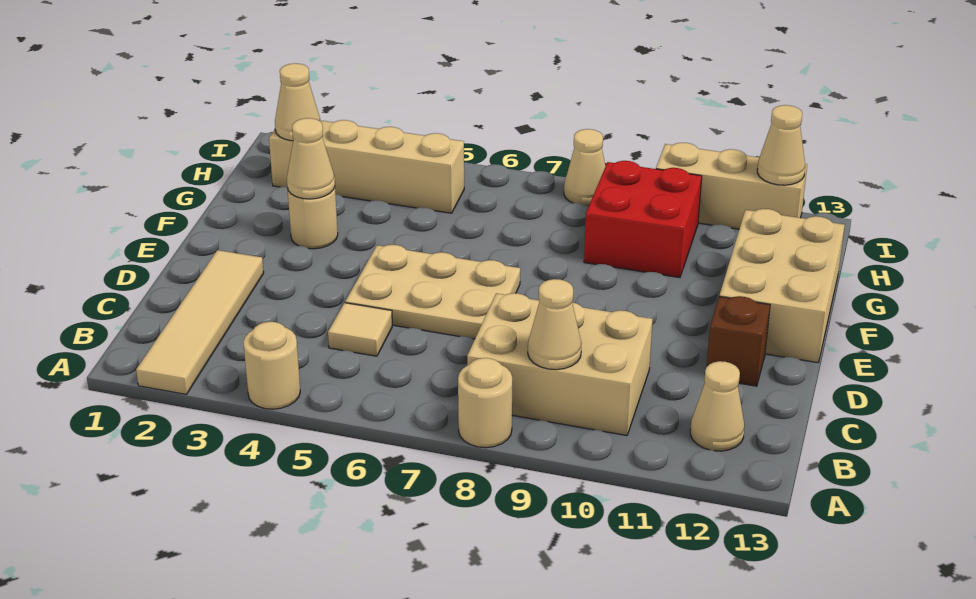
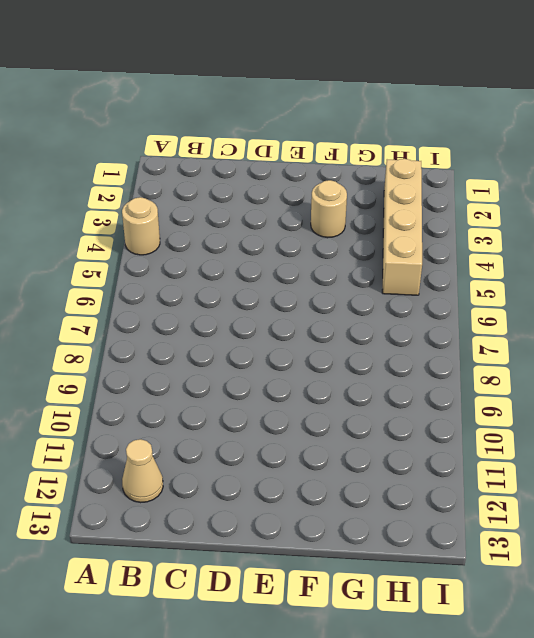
none -> tan 1x4 tile [136,250,264,394]
none -> tan 1x1 round brick [458,358,512,448]
none -> tan 2x3 brick [467,293,653,436]

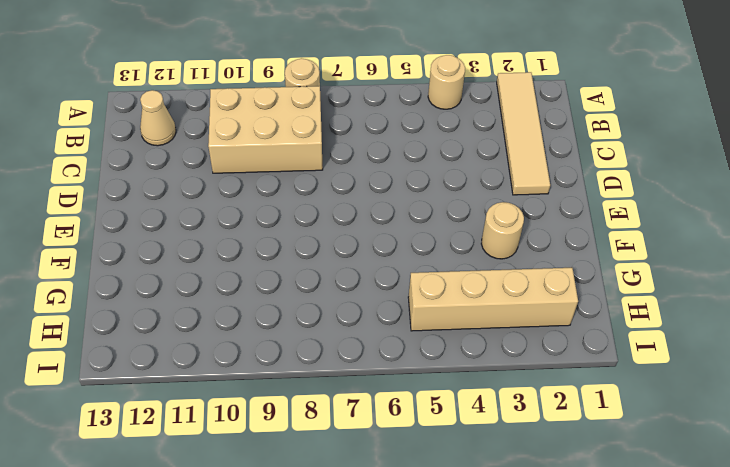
none -> tan 1x1 tile [328,303,392,356]
none -> tan 2x3 plate [345,245,520,339]
none -> brown 1x1 brick [707,296,770,386]

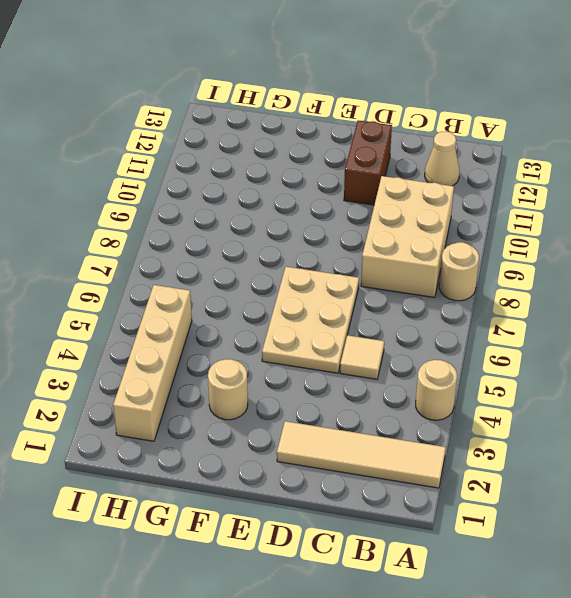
brown 1x2 brick [344,121,392,205] -> brown 1x1 brick [707,296,770,386]
none -> tan 2x3 brick [719,209,845,363]
none -> red 2x2 brick [584,161,702,278]
none -> tan 1x1 cone [564,129,606,206]

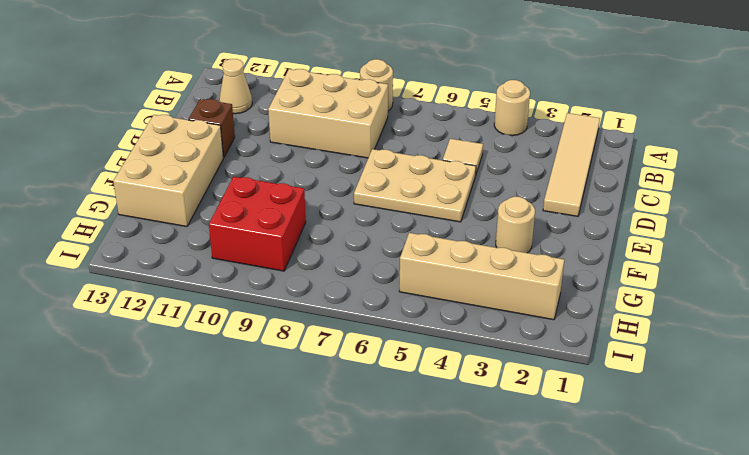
none -> tan 1x1 cone [564,129,606,206]
none -> tan 1x3 brick [656,143,807,229]
none -> tan 1x1 cone [528,279,581,370]

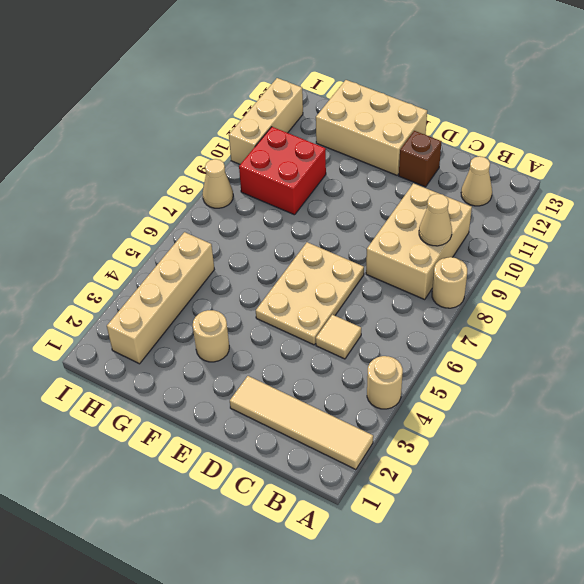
none -> tan 1x1 cone [287,118,335,199]
none -> tan 1x1 cone [275,63,321,141]
none -> tan 1x1 cone [757,105,805,185]

